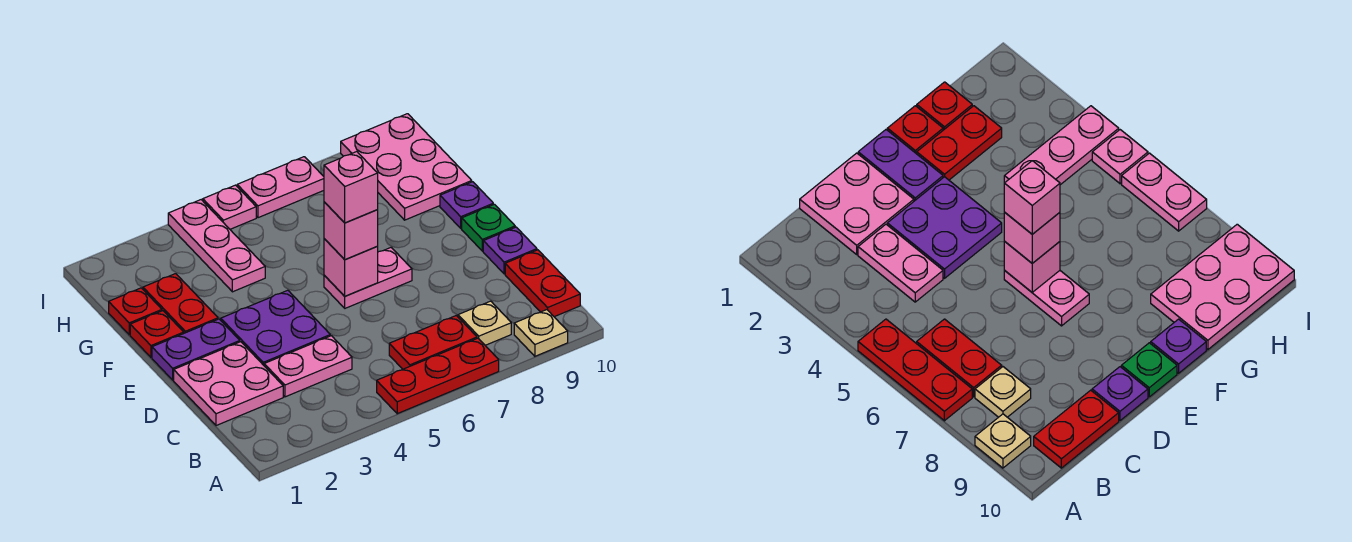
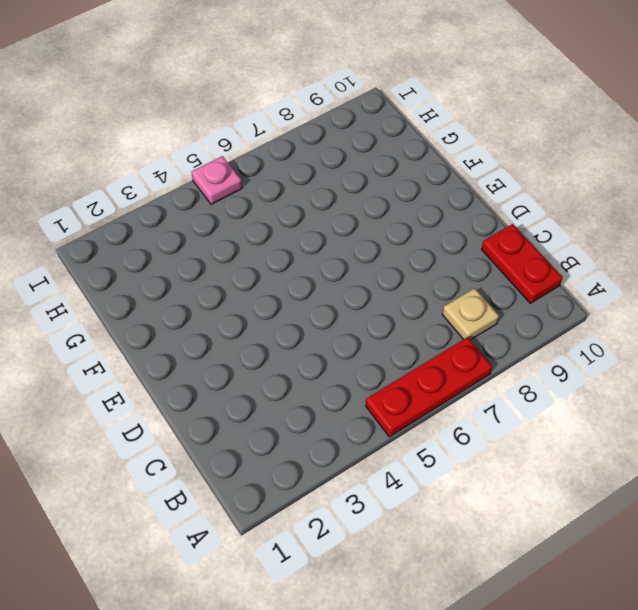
none -> tan 1x1 plate [514,310,568,356]
none -> red 1x2 plate [389,315,477,369]
none -> pink 2x2 plate [174,342,283,426]

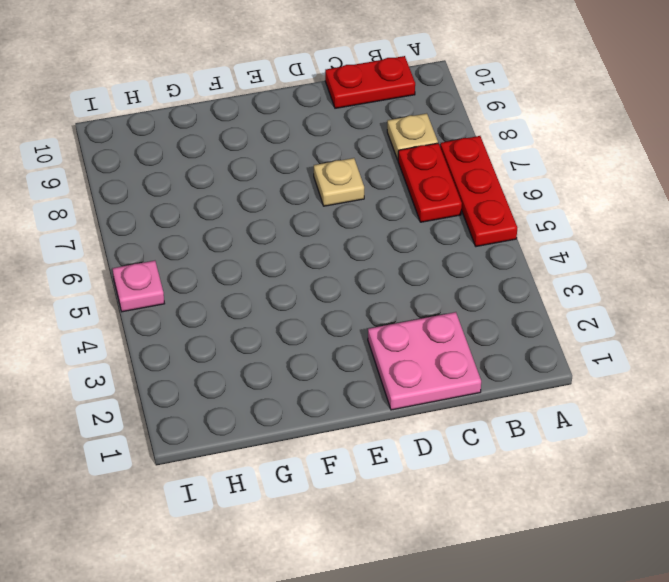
tan 1x1 plate [314,158,364,206] -> tan 1x1 plate moved to [514,310,568,356]
none -> pink 1x2 plate [264,336,352,397]
none -> purple 2x2 plate [221,290,330,365]
none -> purple 1x1 plate [483,227,537,274]

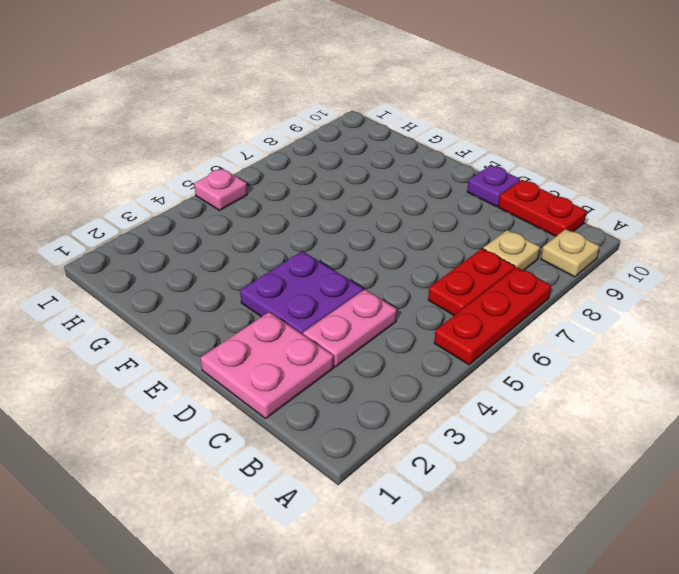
none -> purple 1x2 plate [152,319,240,380]
none -> pink 1x2 plate [324,248,412,308]
none -> green 1x1 plate [462,204,515,251]

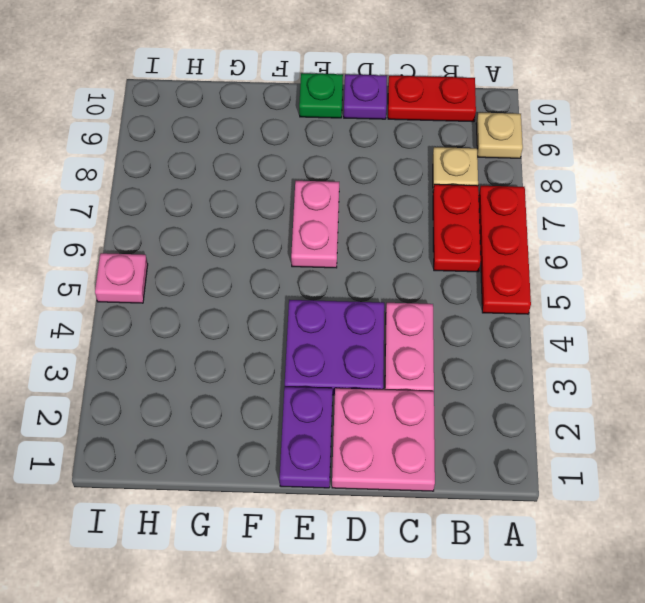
none -> red 1x1 plate [130,311,184,357]
none -> red 1x2 plate [143,274,218,333]
none -> purple 1x1 plate [440,182,493,228]

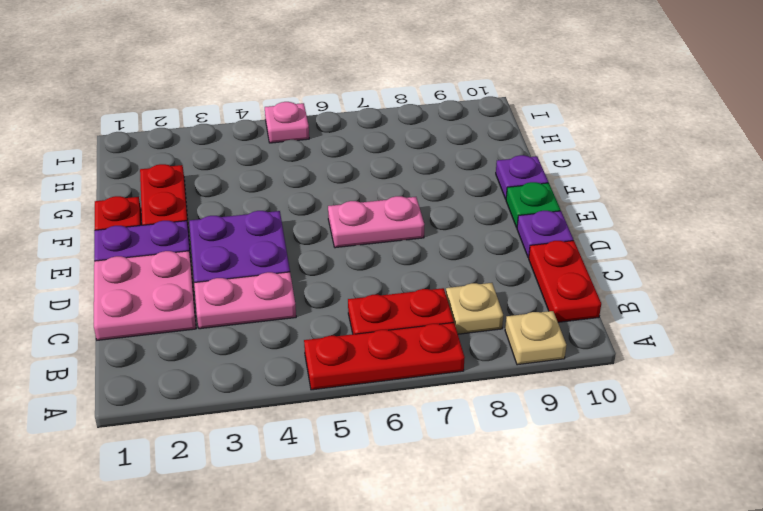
none -> red 1x1 plate [109,288,162,335]
none -> pink 1x3 plate [168,200,265,292]
none -> pink 2x3 plate [341,114,472,220]

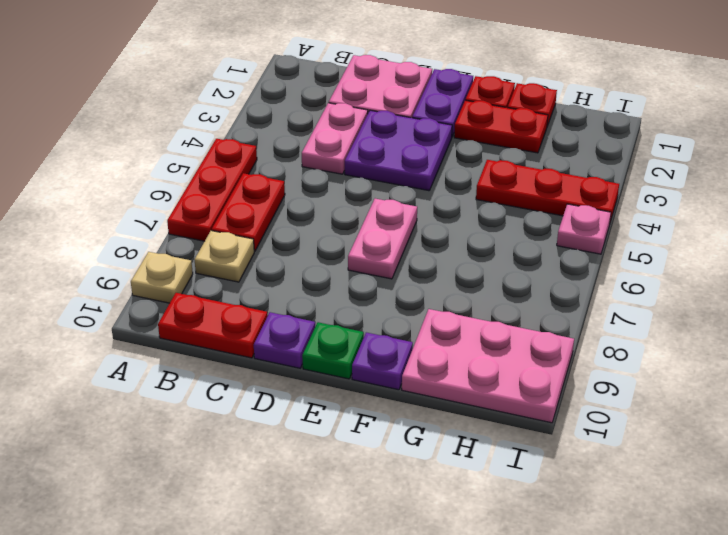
red 1x3 plate [476,160,619,222] -> pink 1x3 plate [168,200,265,292]
none -> pink 1x2 plate [237,157,324,218]
none -> pink 1x1 brick [324,239,378,296]
none -> pink 1x1 brick [324,202,378,260]

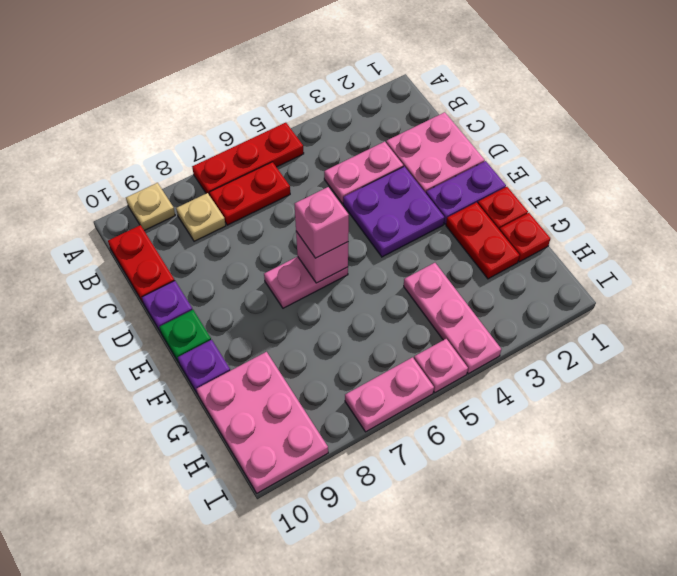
none -> pink 1x1 brick [324,152,378,223]

